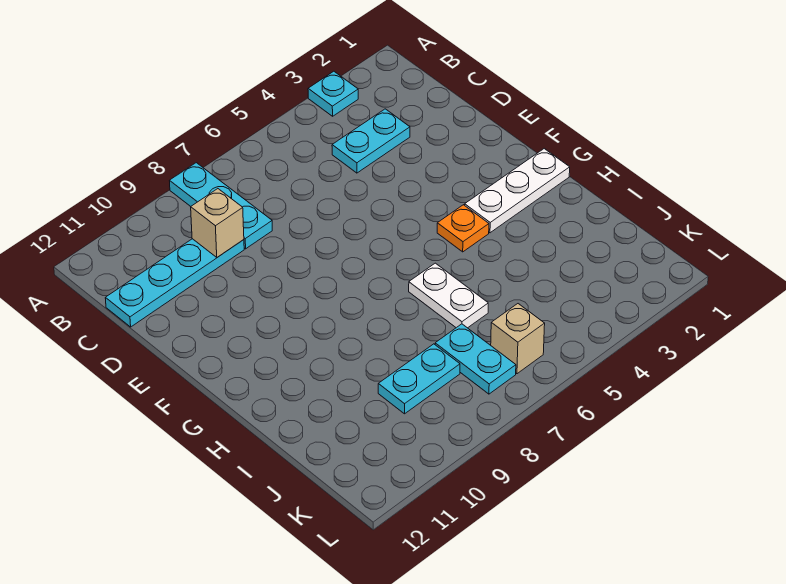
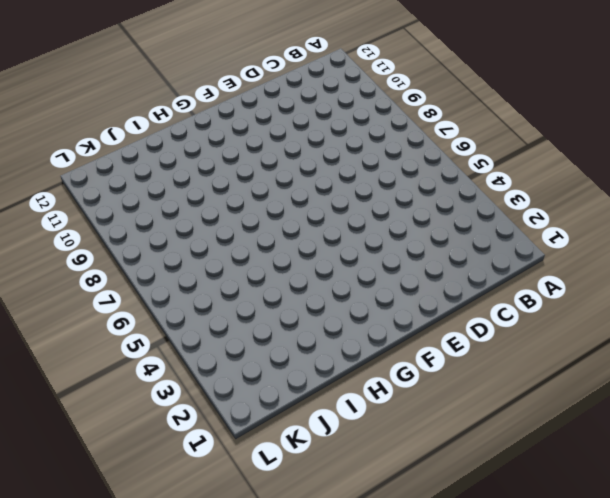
none -> cyan 1x1 plate [308,71,358,116]
none -> cyan 1x3 plate [170,163,272,249]

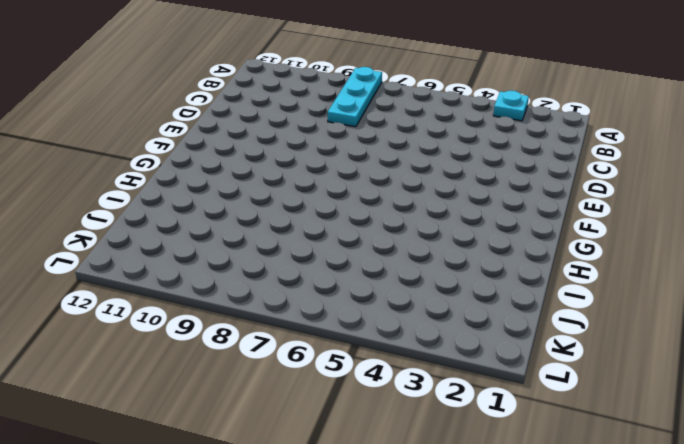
none -> cyan 1x2 plate [332,109,410,173]
none -> cyan 1x4 plate [105,239,244,327]

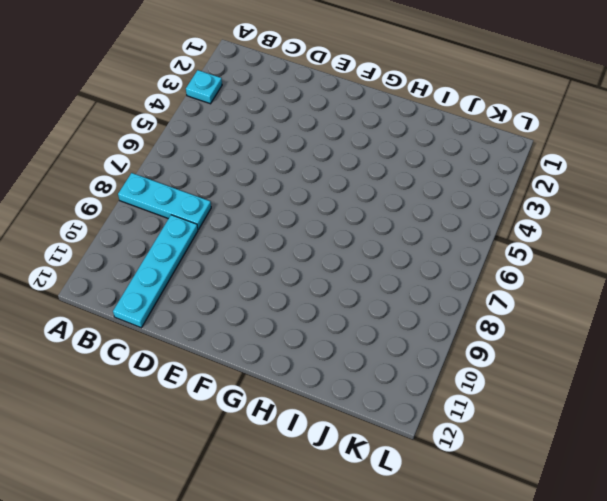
none -> cyan 1x2 plate [332,109,410,173]
none -> white 1x3 plate [465,149,570,233]

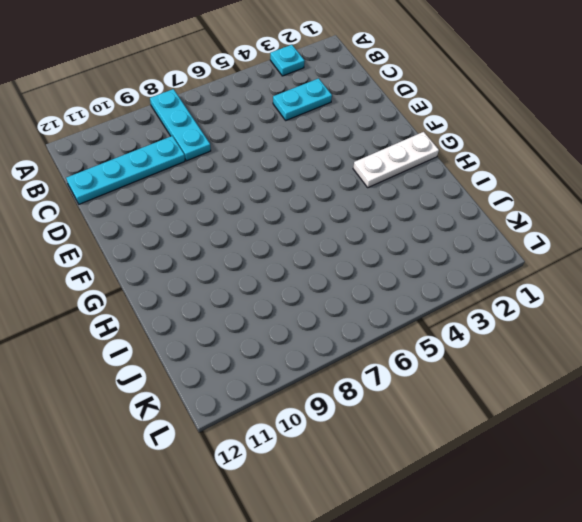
none -> orange 1x1 plate [437,205,489,252]
none -> white 1x2 plate [409,263,488,328]

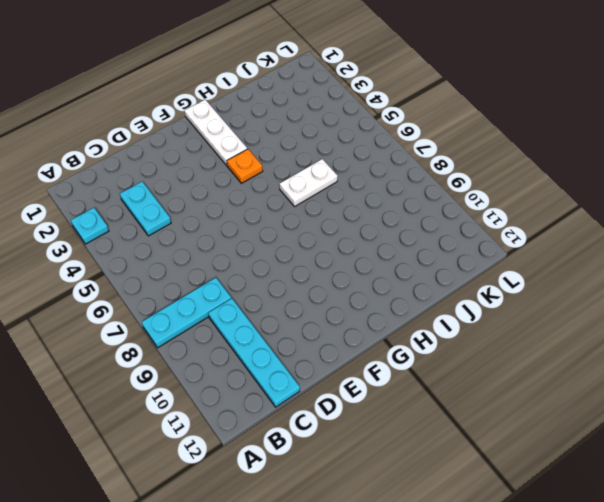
none -> cyan 1x2 plate [435,324,516,394]
none -> cyan 1x2 plate [378,344,460,414]

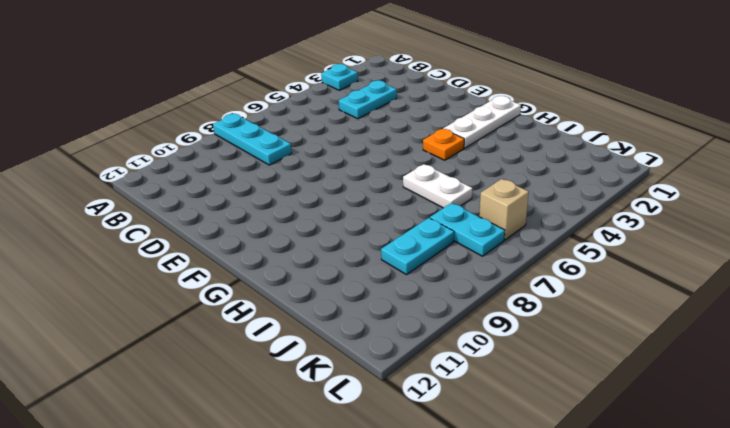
none -> cyan 1x4 plate [105,239,244,327]
none -> tan 1x1 brick [191,189,244,257]

